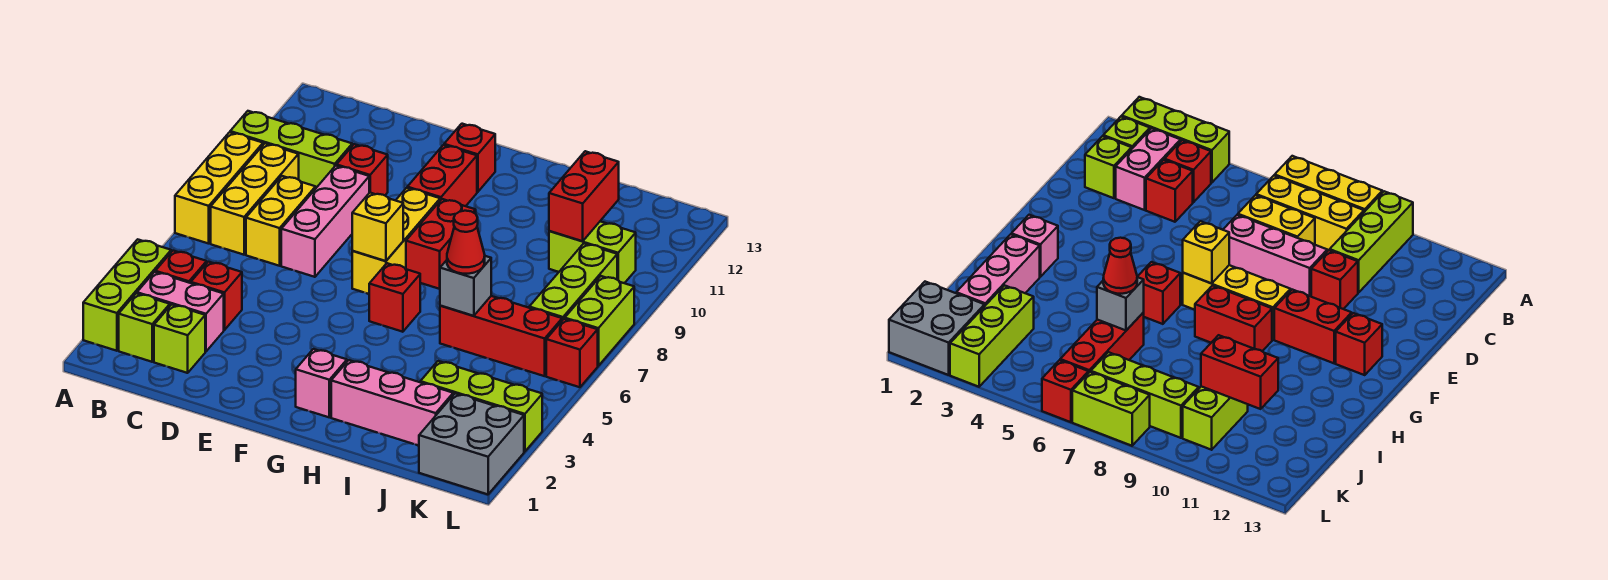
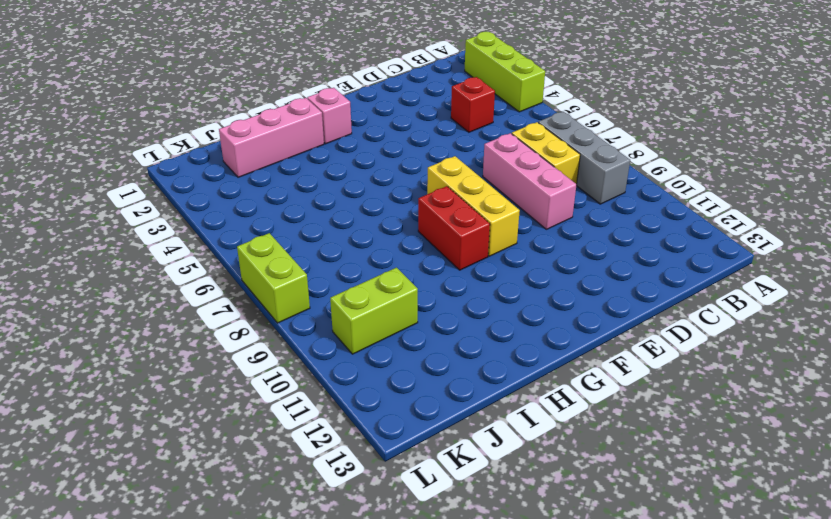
grey 1x3 brick [538,112,630,204] -> yellow 1x3 brick [211,143,299,255]
none -> yellow 1x3 brick [175,132,263,244]
none -> lime 1x3 brick [230,111,352,188]
none -> lime 1x1 brick [119,293,170,362]
none -> pink 1x2 brick [137,272,224,351]

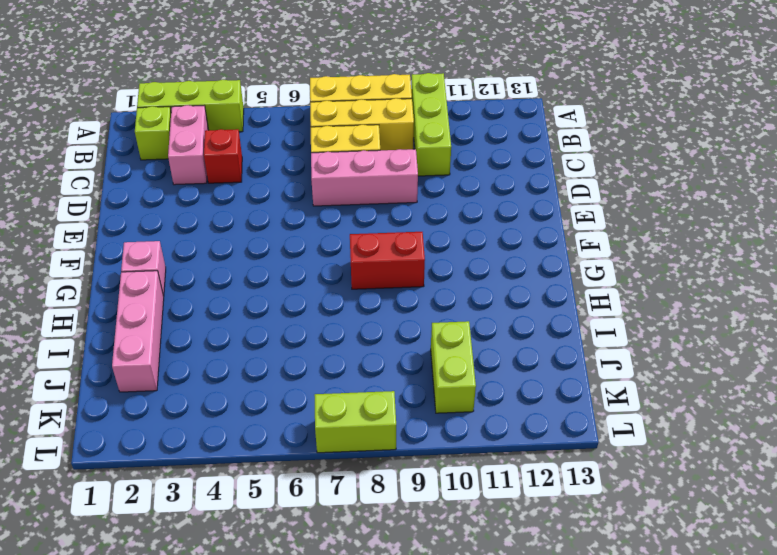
none -> red 1x1 brick [155,251,207,283]
none -> lime 1x1 brick [154,304,205,373]
none -> red 1x1 brick [337,144,388,195]
none -> yellow 1x3 brick [352,188,440,294]

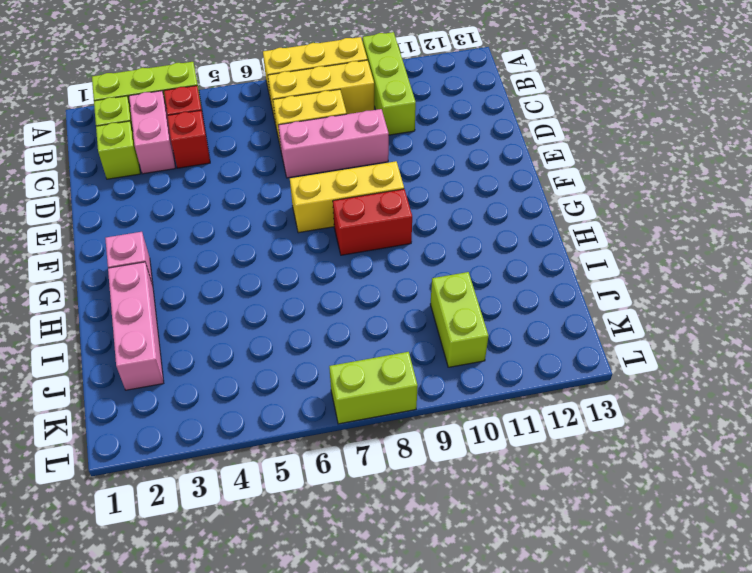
none -> red 1x1 brick [337,144,388,195]
none -> red 1x2 brick [407,145,477,206]
none -> red 1x1 brick [444,124,495,192]
none -> red 1x1 brick [369,263,420,332]

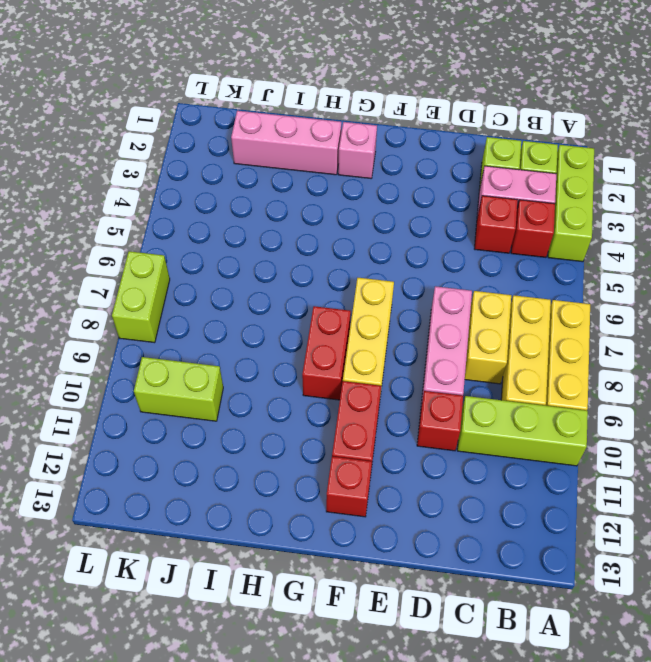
none -> red 1x1 brick [369,263,420,332]
none -> red 1x3 brick [440,296,562,376]
none -> lime 1x3 brick [420,361,542,452]
none -> grey 2x2 brick [419,394,524,494]

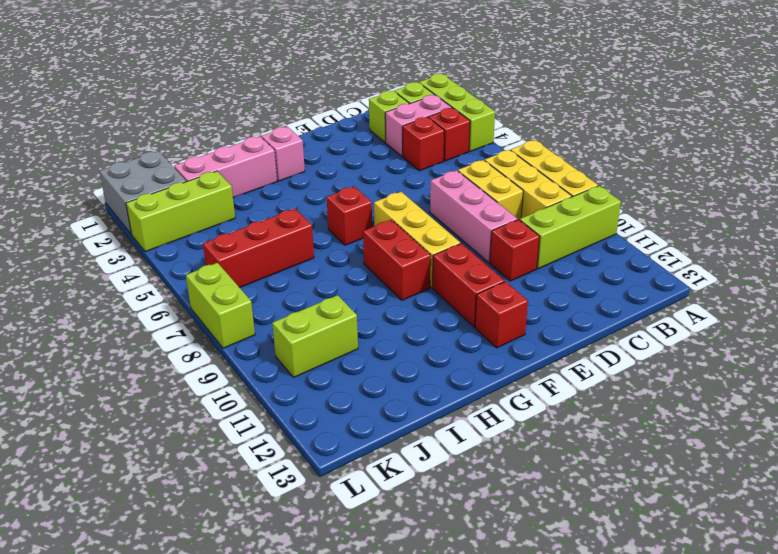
none -> lime 1x3 brick [529,244,617,320]
none -> red 1x1 brick [546,319,598,387]
none -> yellow 1x1 brick [352,193,403,261]
none -> grey 1x1 brick [440,256,491,316]

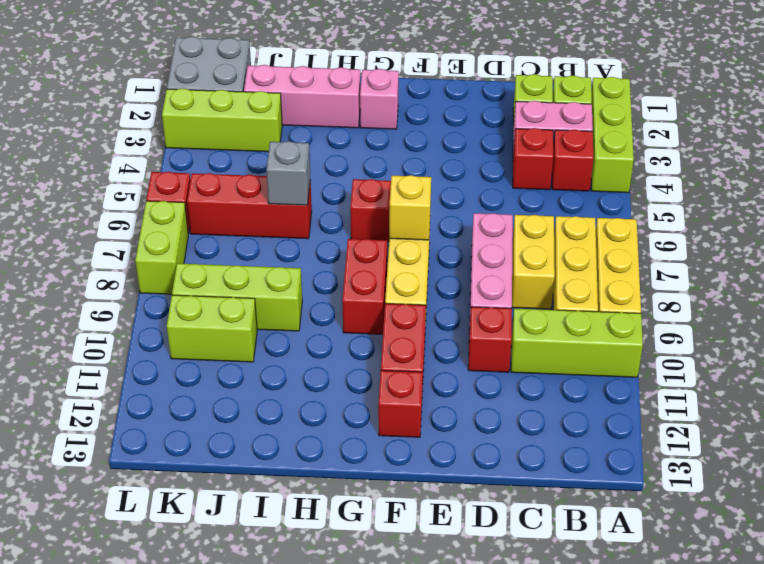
lime 1x3 brick [172,263,302,331] -> lime 1x3 brick turned to [529,244,617,320]
none -> red 1x2 brick [549,151,619,241]
none -> red 1x1 cone [447,211,485,274]

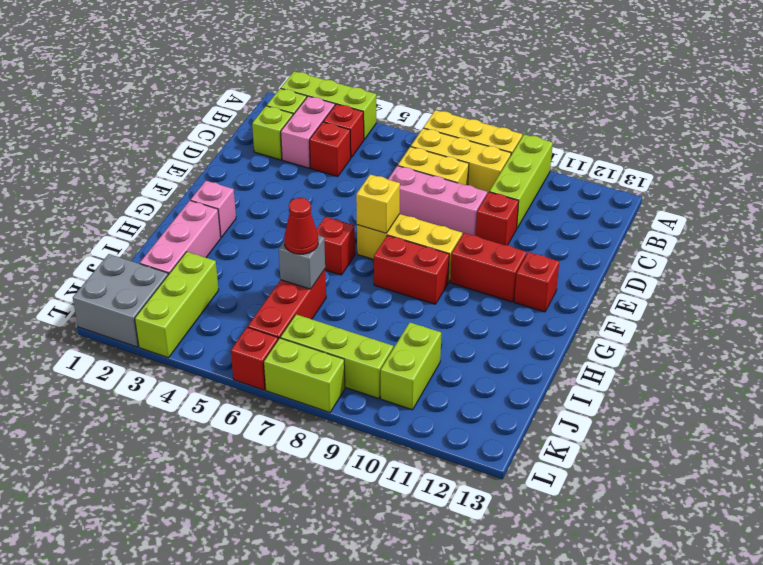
none -> red 1x2 brick [549,151,619,241]

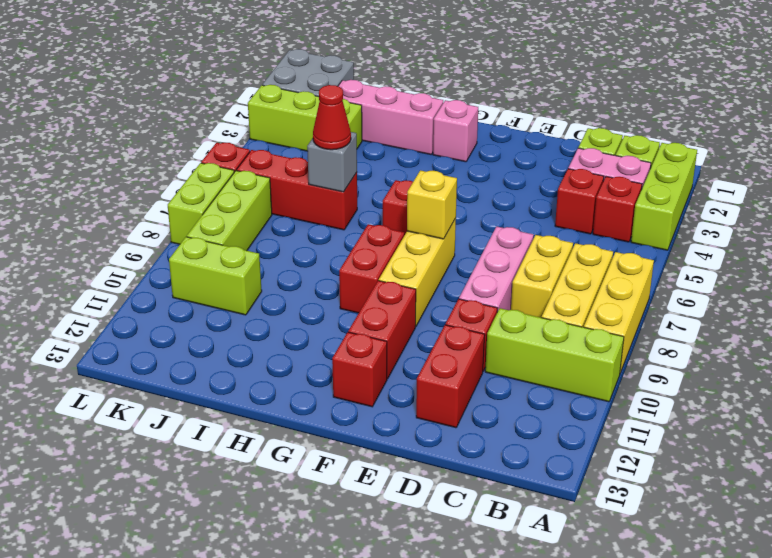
red 1x2 brick [416,325,485,428] -> red 1x2 brick moved to [549,151,619,241]

